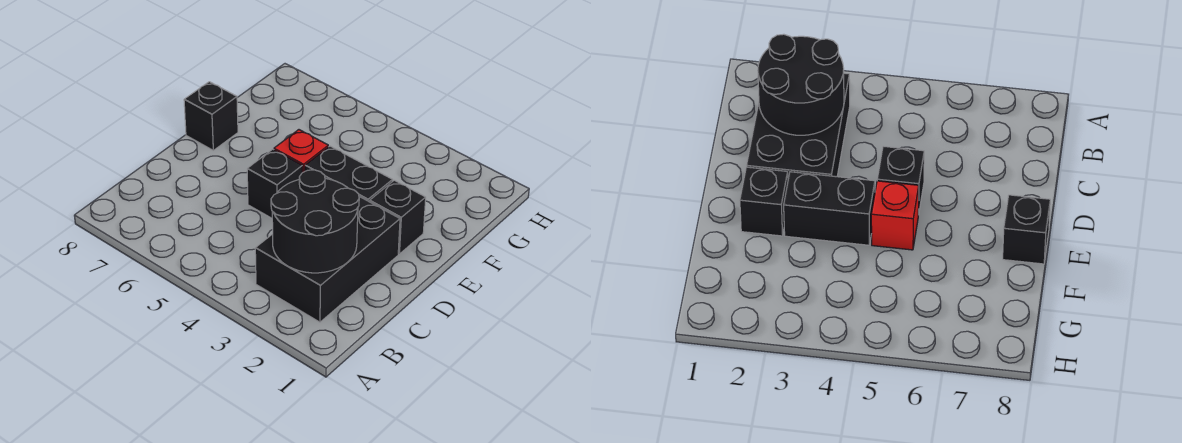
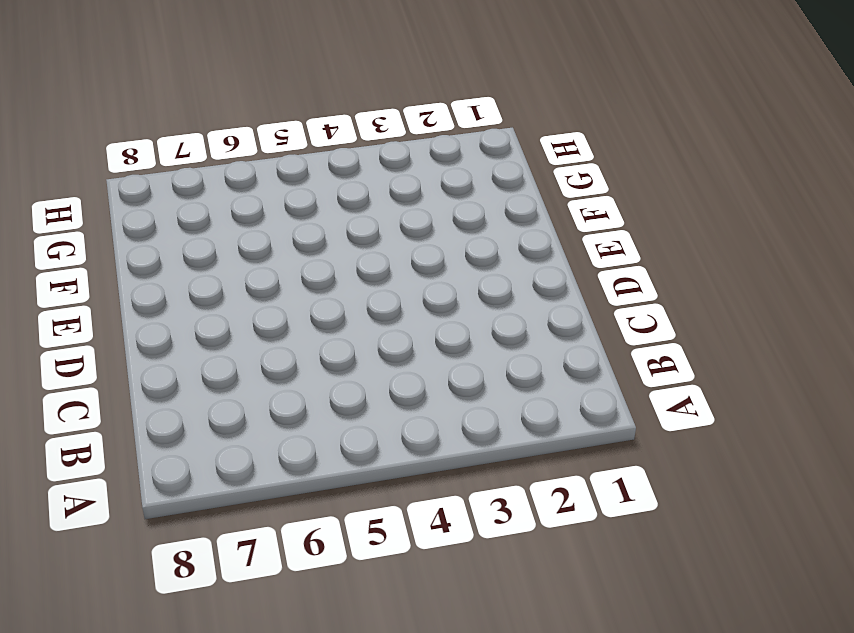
none -> black 2x3 brick [255,196,400,322]
none -> black 1x1 brick [247,149,302,218]

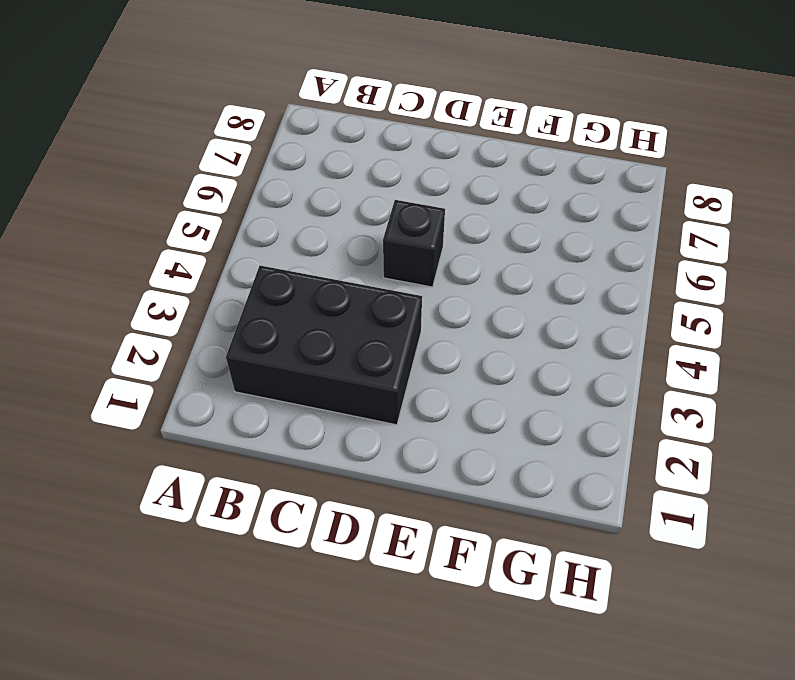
none -> black 1x1 brick [370,180,426,254]
none -> black 1x2 brick [305,146,393,202]

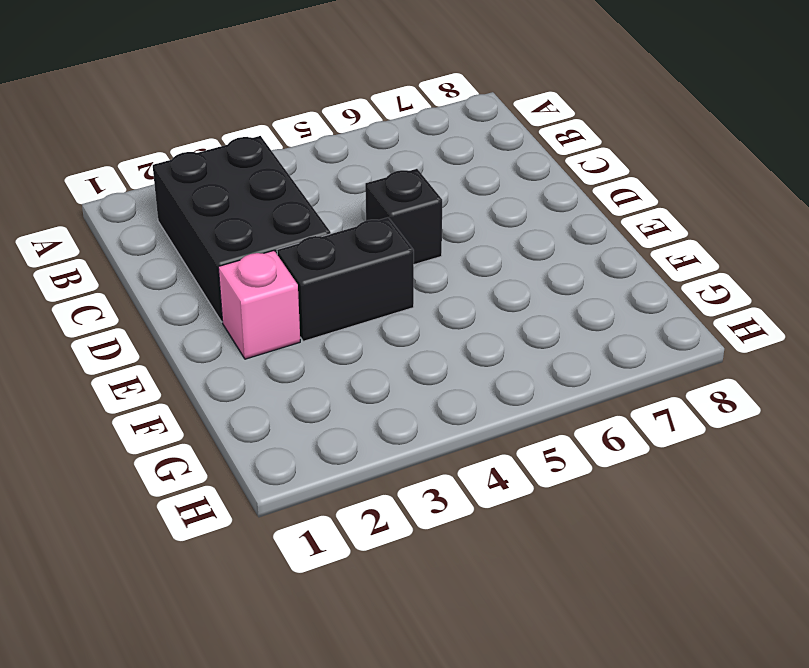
pink 1x1 brick [218,251,300,359] -> black 1x1 brick [370,180,426,254]
none -> red 1x1 brick [274,130,328,173]
none -> black 1x1 brick [184,82,238,150]

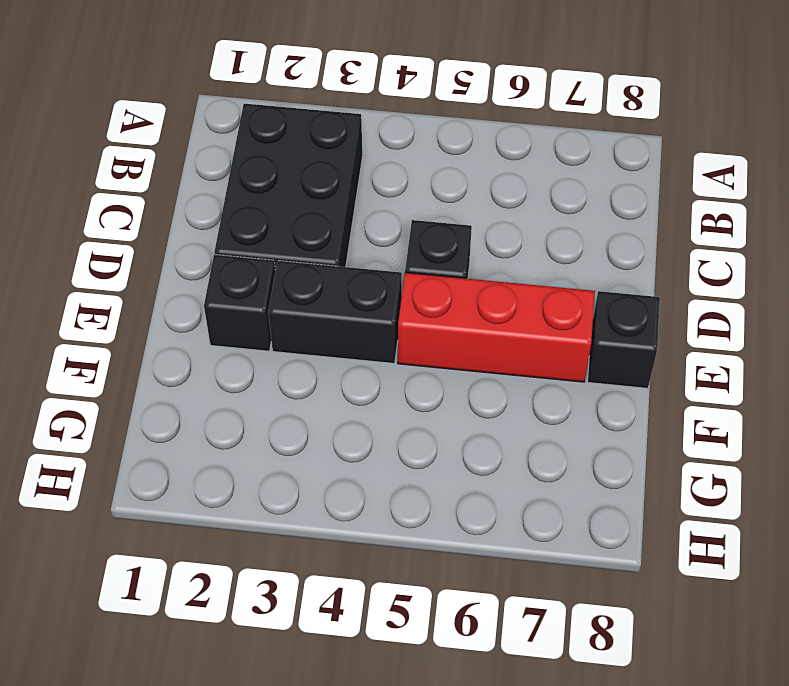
red 1x3 brick [398,273,595,382] -> red 1x1 brick [274,130,328,173]
none -> black 2x2 round brick [271,170,359,273]

